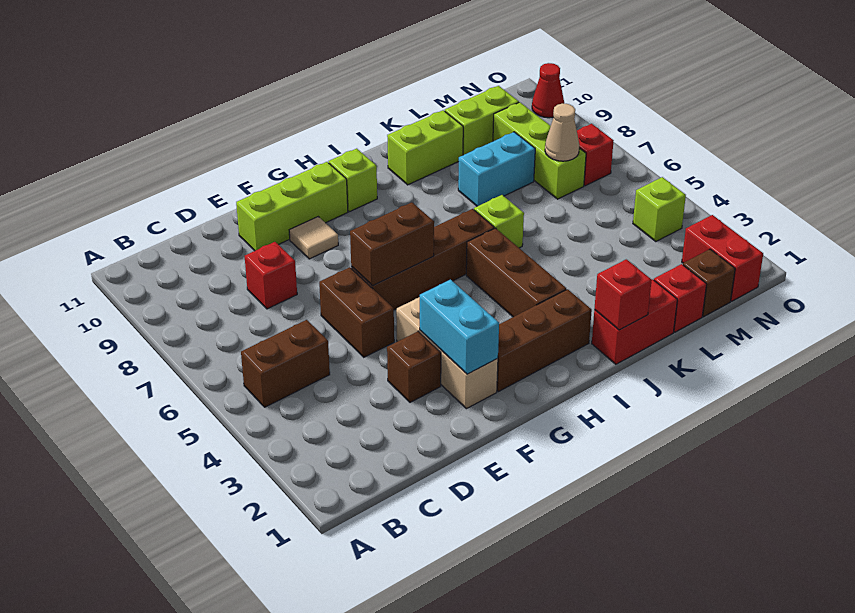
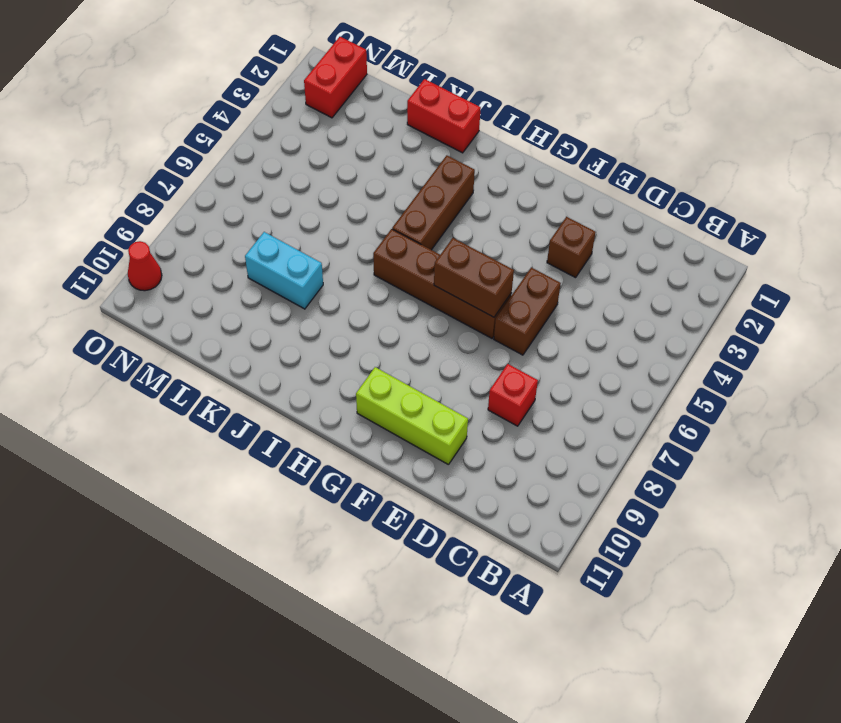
none -> brown 1x2 brick [241,320,330,407]
none -> tan 1x3 brick [396,297,498,409]
none -> tan 1x1 tile [289,217,338,259]

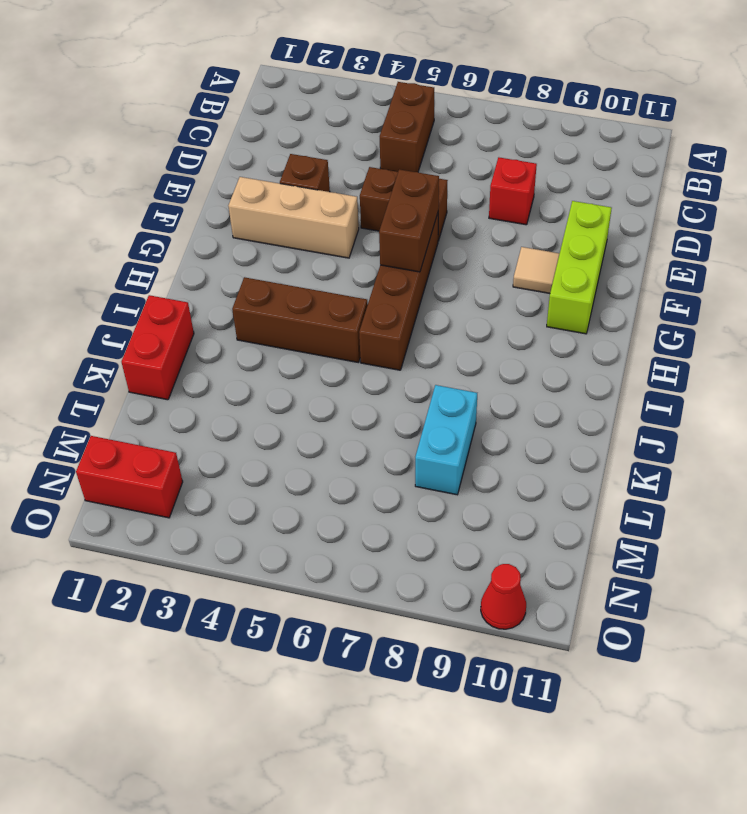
none -> brown 1x3 brick [497,289,592,392]
none -> lime 1x1 brick [328,149,377,212]
none -> lime 1x1 brick [474,195,524,248]

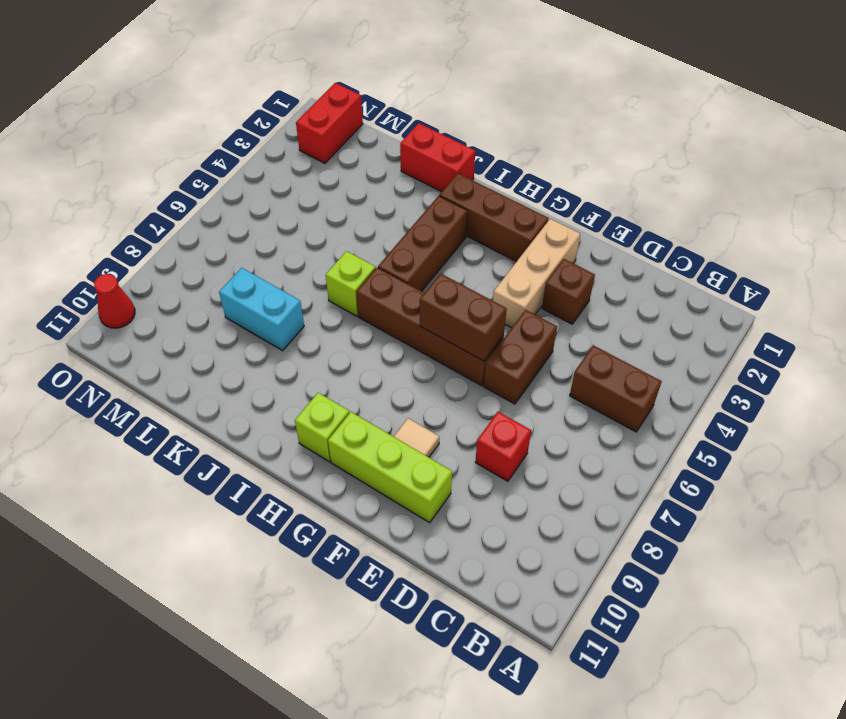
none -> lime 1x2 brick [387,110,463,185]
none -> red 1x1 brick [654,264,707,332]
none -> lime 1x2 brick [445,86,519,155]

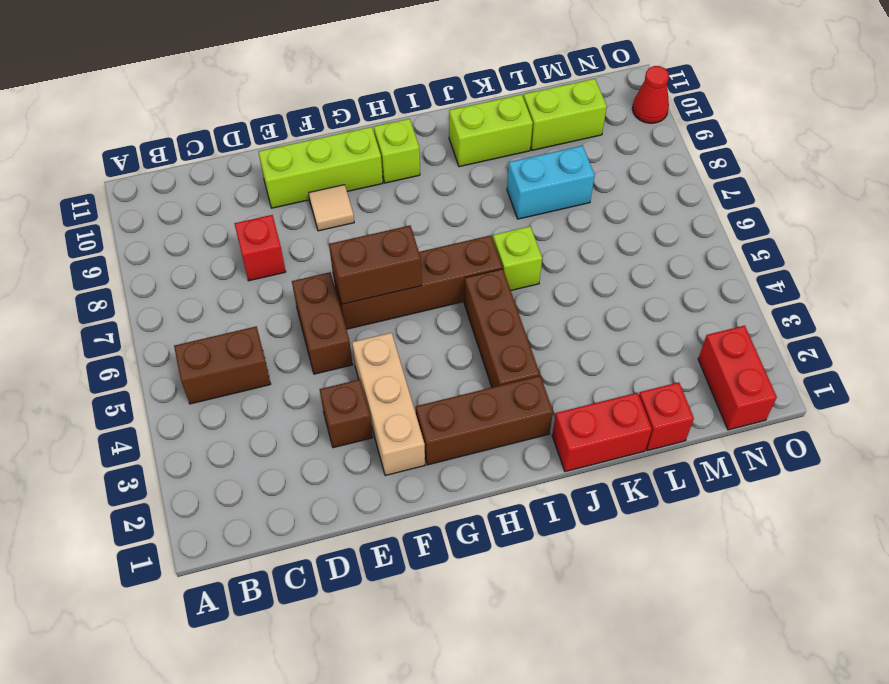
none -> brown 1x1 brick [683,249,735,317]
none -> lime 1x3 brick [493,102,586,199]
none -> lime 1x1 brick [633,177,686,242]

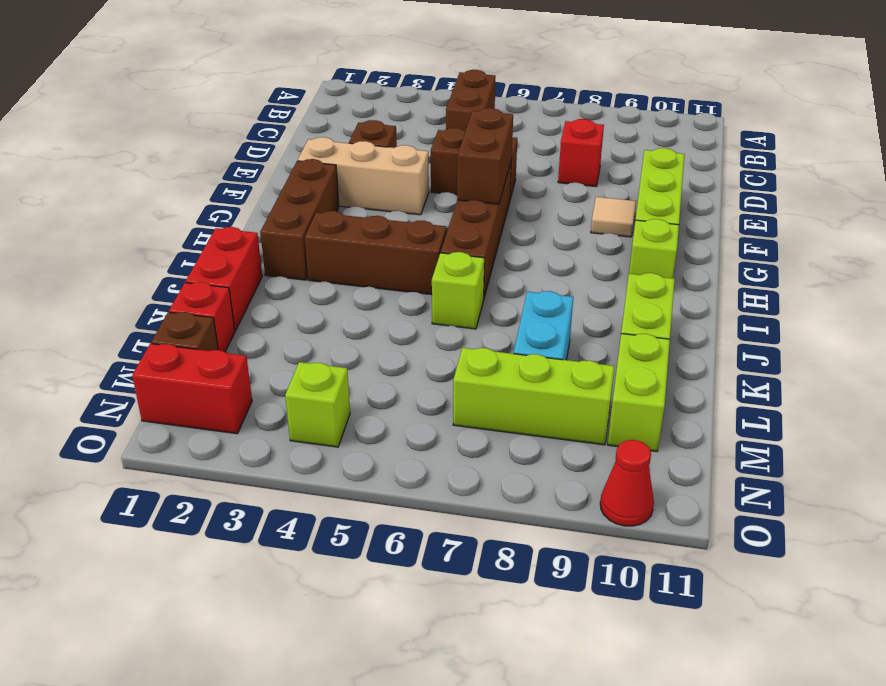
none -> red 1x1 brick [577,124,614,186]
none -> cyan 1x2 brick [420,280,499,374]
none -> red 1x1 brick [594,259,652,330]

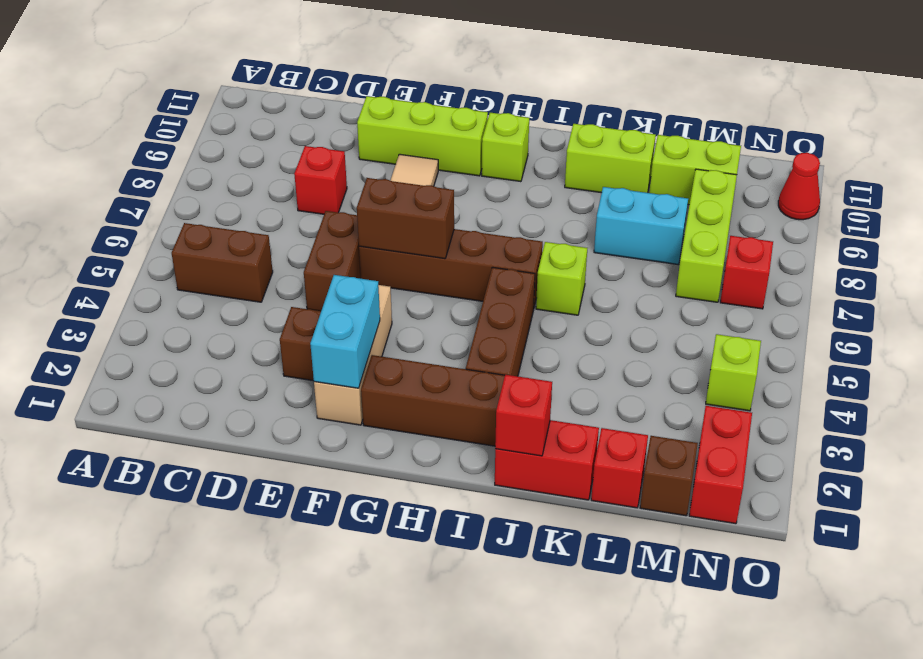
none -> tan 1x1 cone [545,103,579,161]

